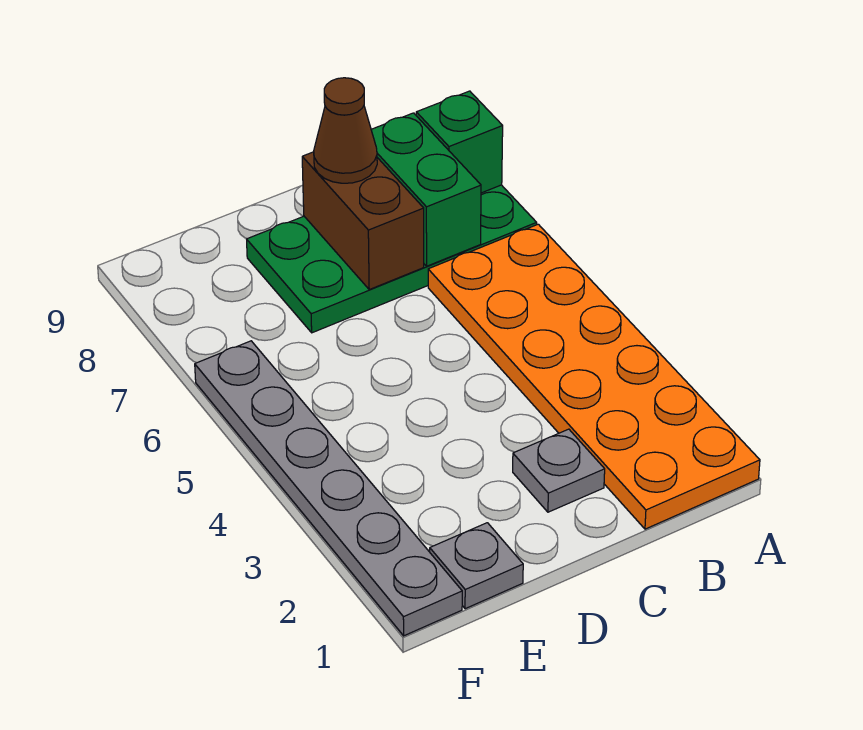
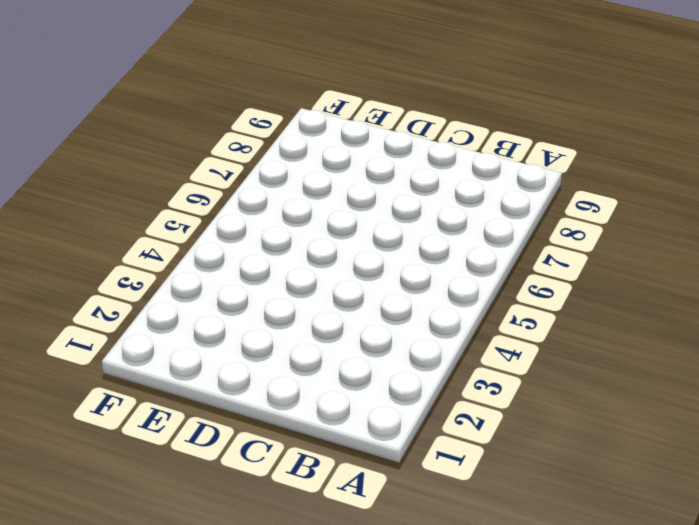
none -> orange 2x6 plate [428,224,760,529]
none -> green 2x4 plate [247,185,537,333]

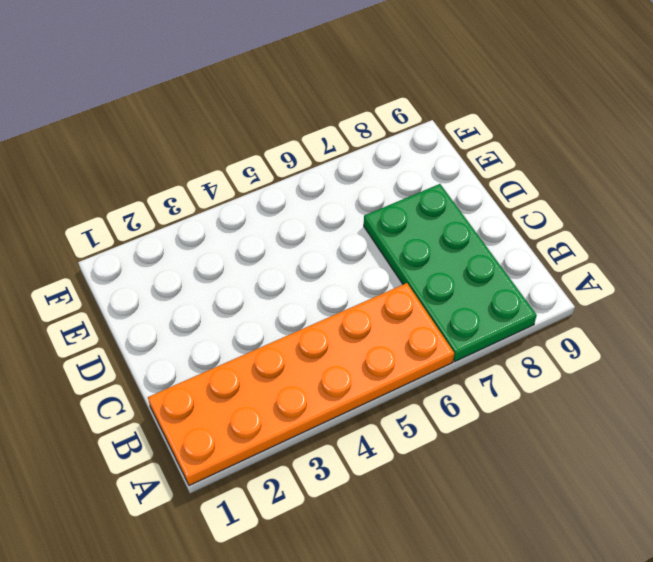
none -> grey 1x1 plate [513,429,605,512]
none -> grey 1x1 plate [430,523,523,609]

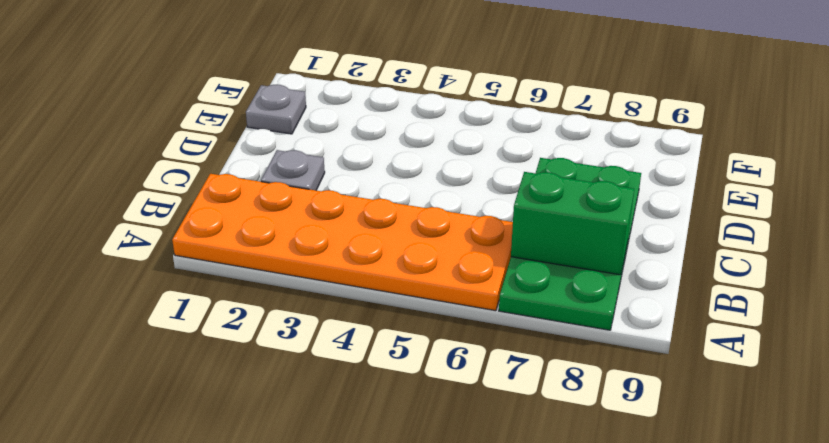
none -> grey 1x6 plate [195,341,462,636]
none -> green 1x1 brick [416,91,503,193]

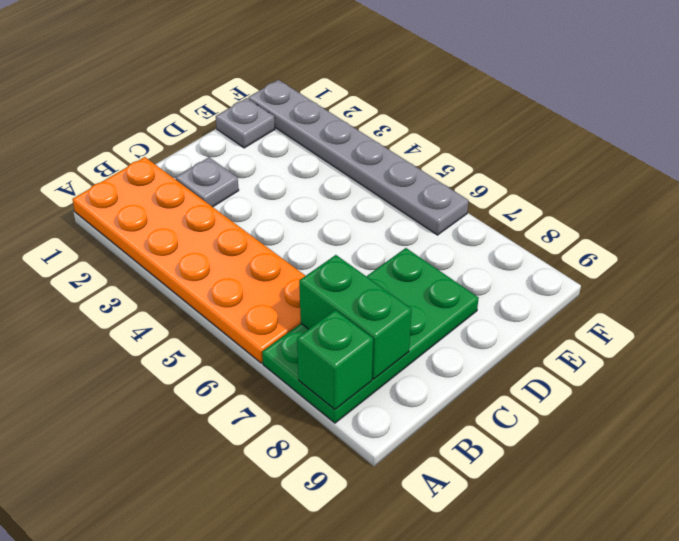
none -> brown 1x2 brick [302,152,424,289]
none -> brown 1x1 cone [314,78,377,183]

